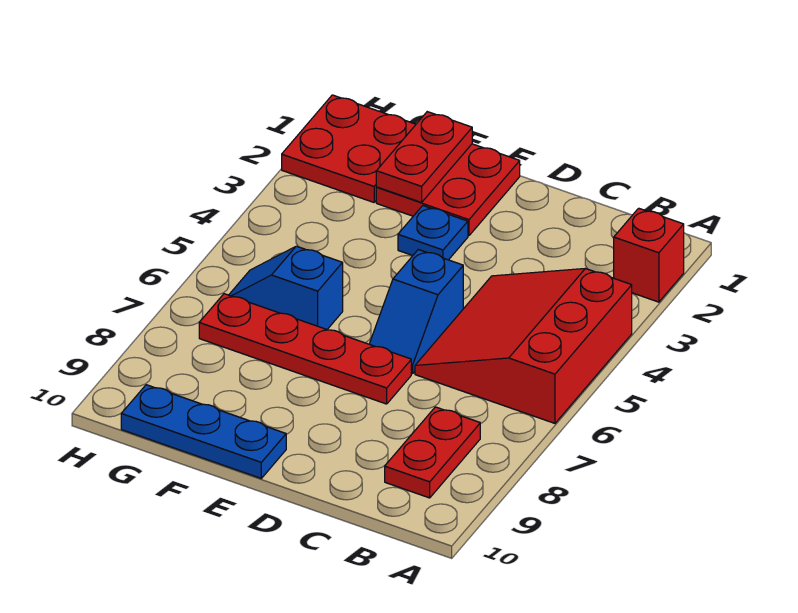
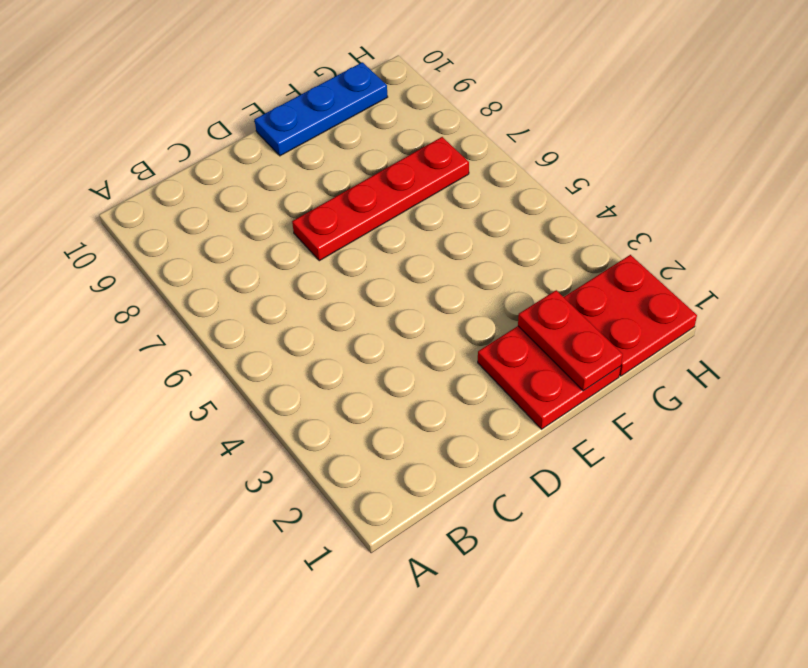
none -> red 1x1 brick [614,208,684,302]
none -> red 3x3 slope [415,268,632,423]

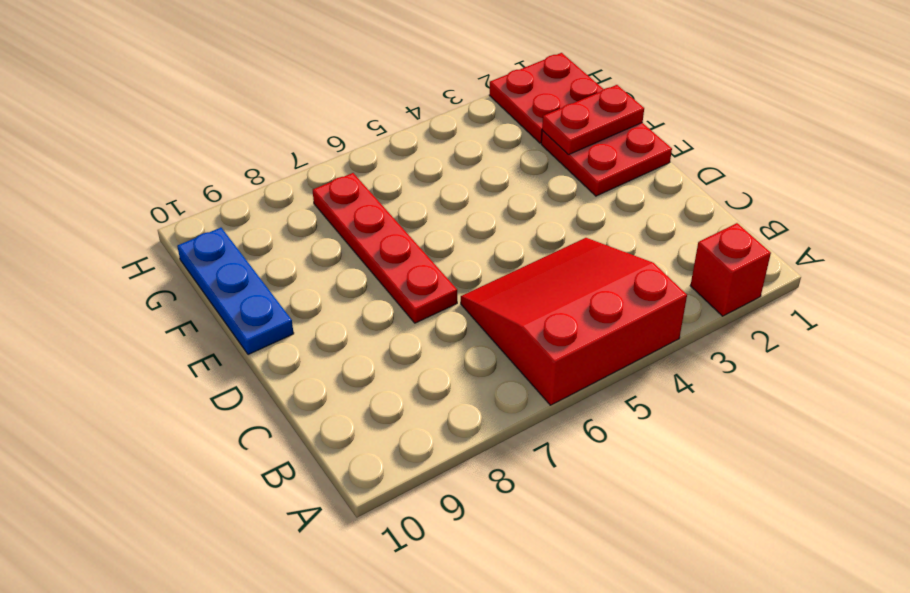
none -> red 1x2 plate [385,407,480,498]
none -> blue 1x2 slope [370,250,463,374]

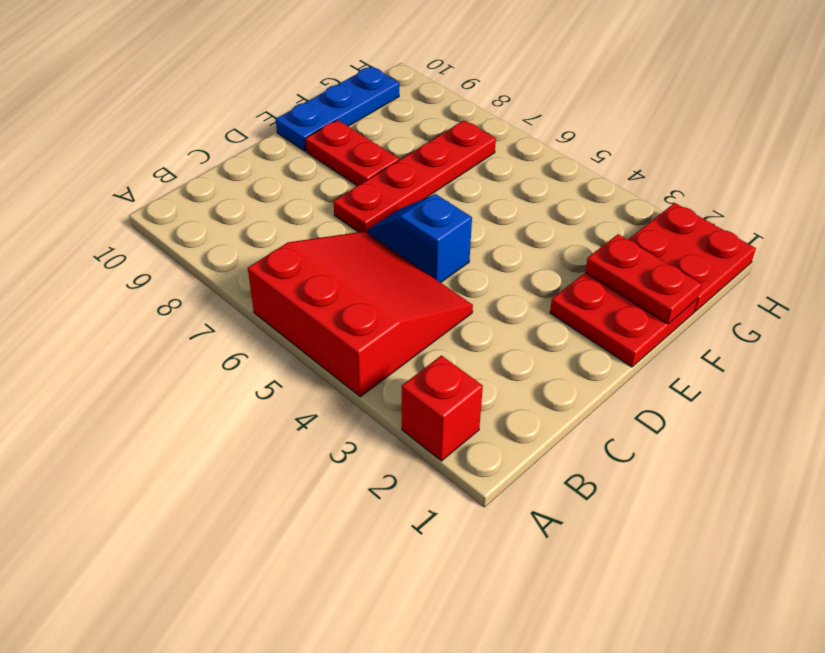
red 1x2 plate [305,120,399,186] -> red 1x2 plate moved to [385,407,480,498]
none -> blue 1x1 plate [398,206,468,260]
none -> blue 1x2 slope [229,246,343,329]

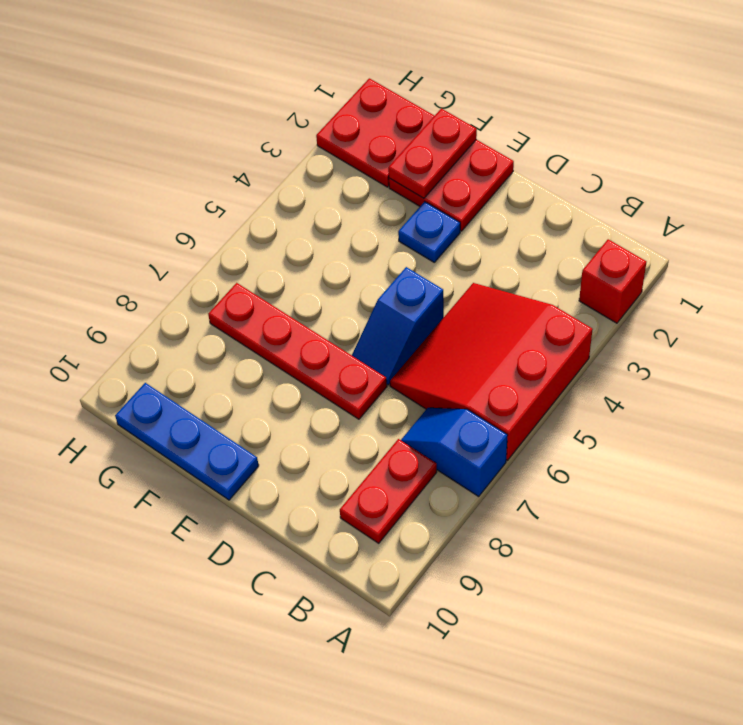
blue 1x2 slope [401,408,508,496] -> blue 1x2 slope moved to [229,246,343,329]

